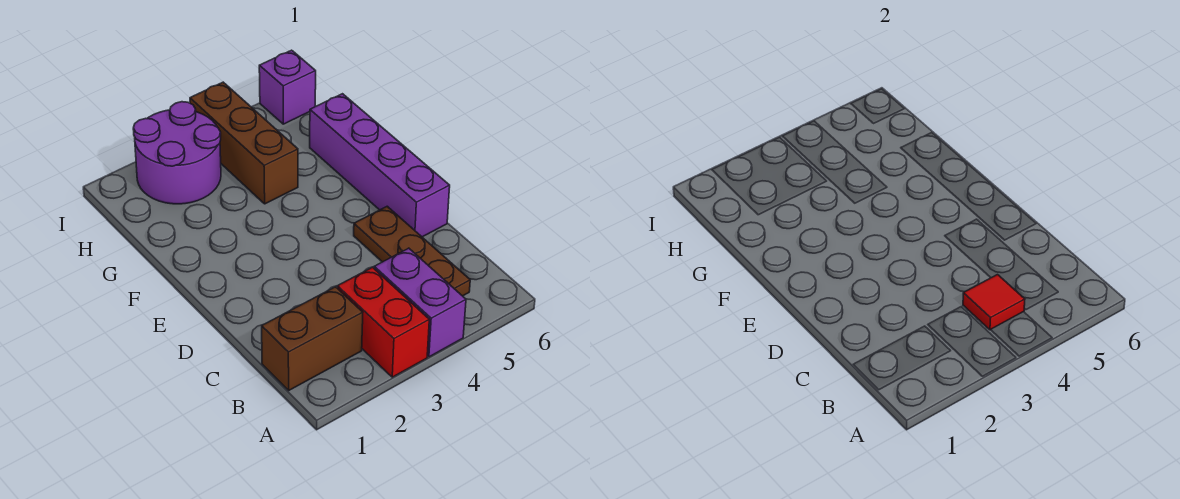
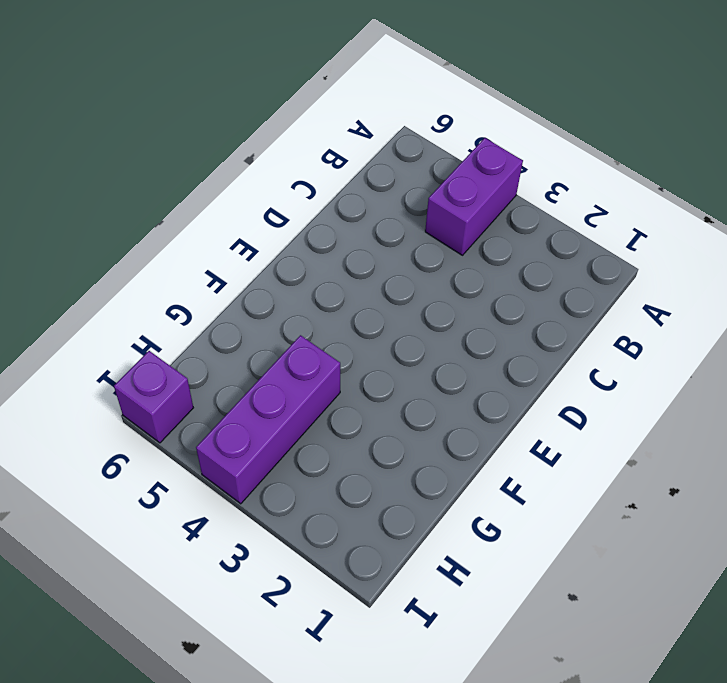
purple 1x3 brick [196,335,340,504] -> brown 1x3 brick [190,82,298,204]
none -> red 1x2 brick [337,267,429,377]
none -> brown 1x2 brick [262,287,363,390]

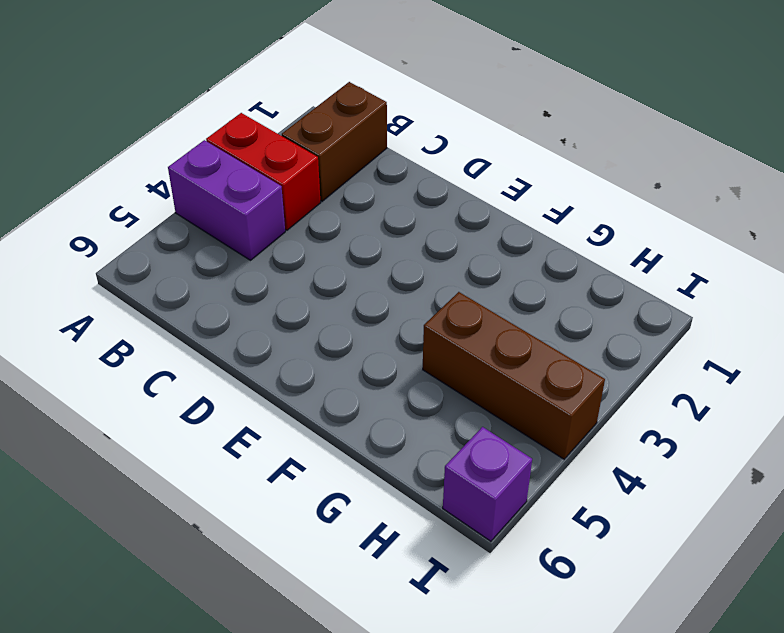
none -> brown 1x3 plate [354,206,470,296]
none -> purple 1x4 brick [310,94,450,237]

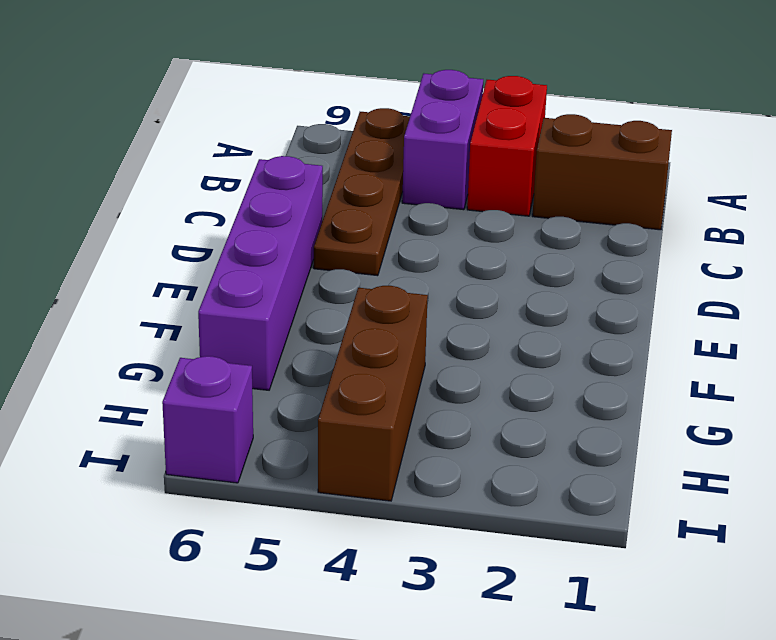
brown 1x4 plate [314,108,410,276] -> brown 1x3 plate [354,206,470,296]
none -> purple 2x2 round brick [133,102,221,204]
none -> red 1x1 tile [963,275,1025,330]

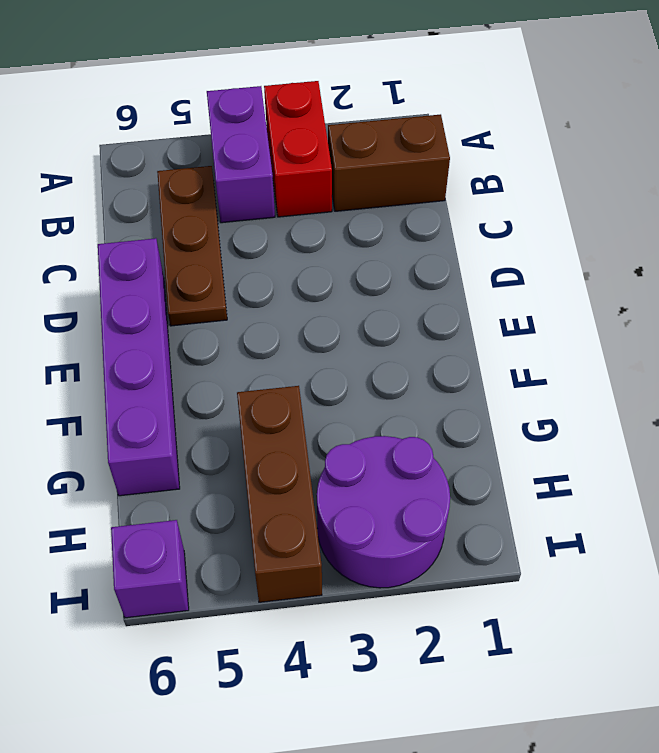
none -> red 1x1 tile [963,275,1025,330]

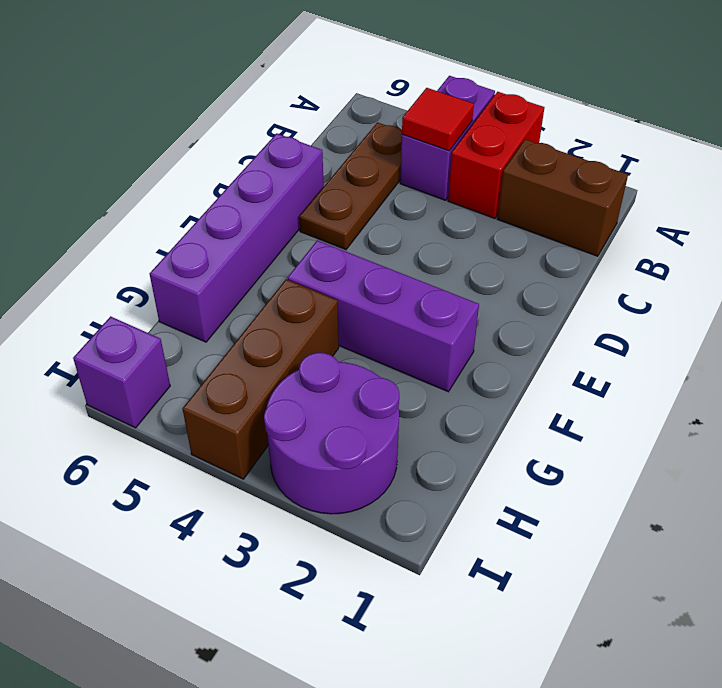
purple 1x3 brick [288,240,479,392] -> none

